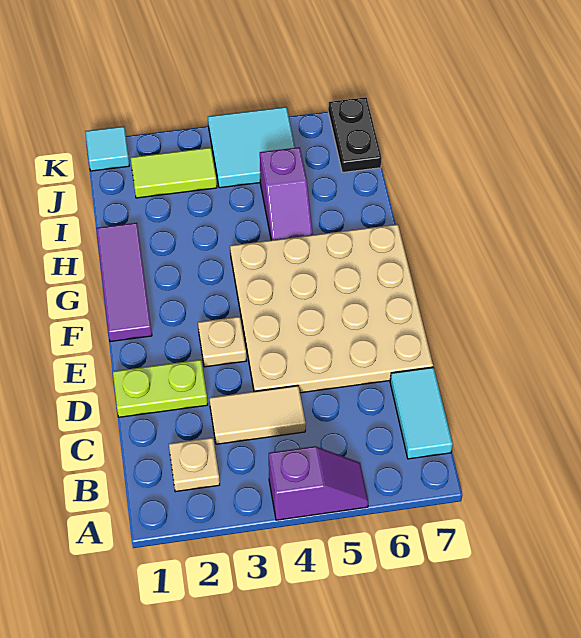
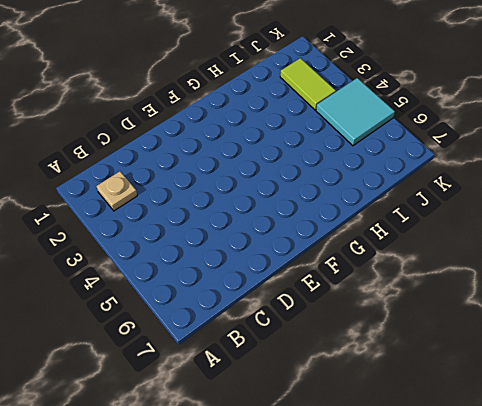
none -> purple 1x2 slope [269,446,368,520]
none -> cyan 1x2 tile [390,367,453,459]
none -> tan 1x2 tile [209,386,306,444]

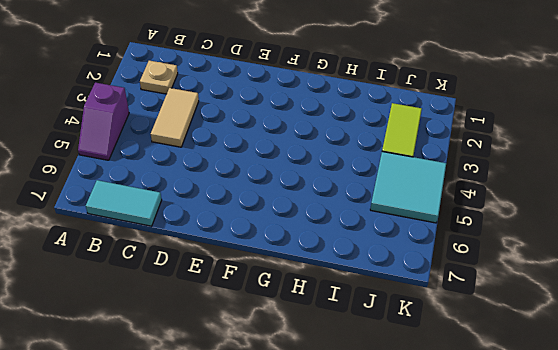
none -> lime 1x2 plate [113,360,208,417]
none -> tan 4x4 plate [230,224,433,393]
none -> tan 1x1 plate [198,317,246,367]

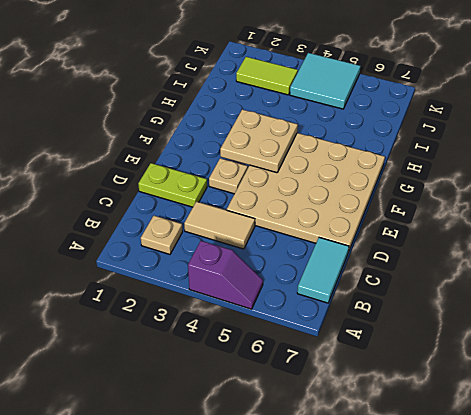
tan 2x2 plate [220,110,298,173] -> none
none -> purple 1x3 tile [96,223,152,342]
none -> purple 1x2 slope [260,147,313,240]
none -> black 1x2 plate [328,97,382,173]

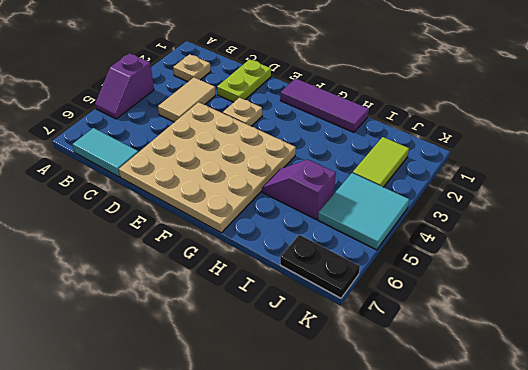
none -> cyan 1x1 tile [85,126,130,171]

